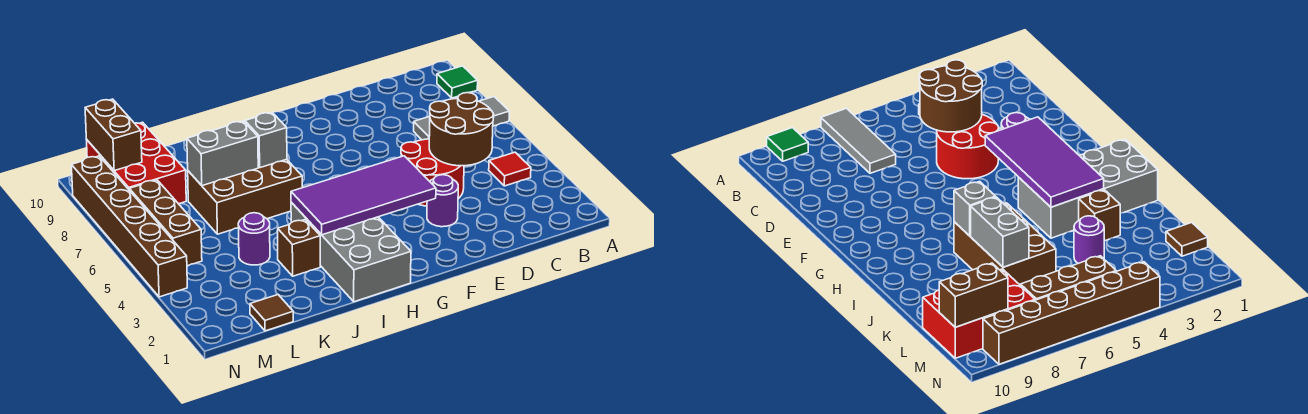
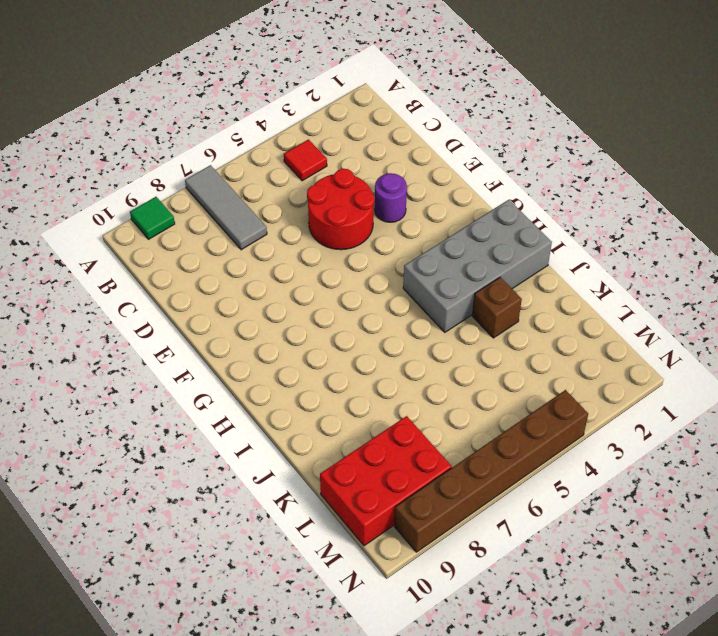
none -> brown 2x3 brick [188,159,302,234]
none -> purple 1x1 round brick [238,213,270,265]
none -> brown 1x1 tile [250,295,293,331]

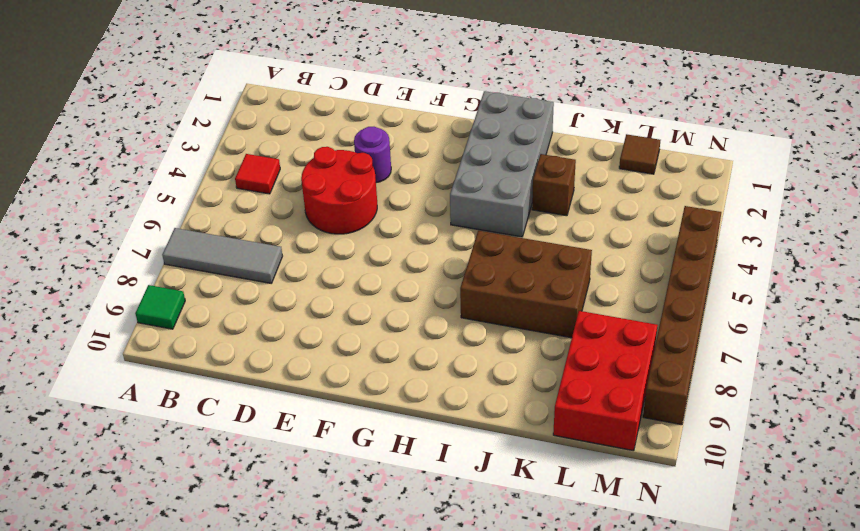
none -> purple 1x1 round brick [238,213,270,265]
none -> brown 1x3 brick [129,180,202,266]
none -> brown 2x2 round brick [429,93,494,166]

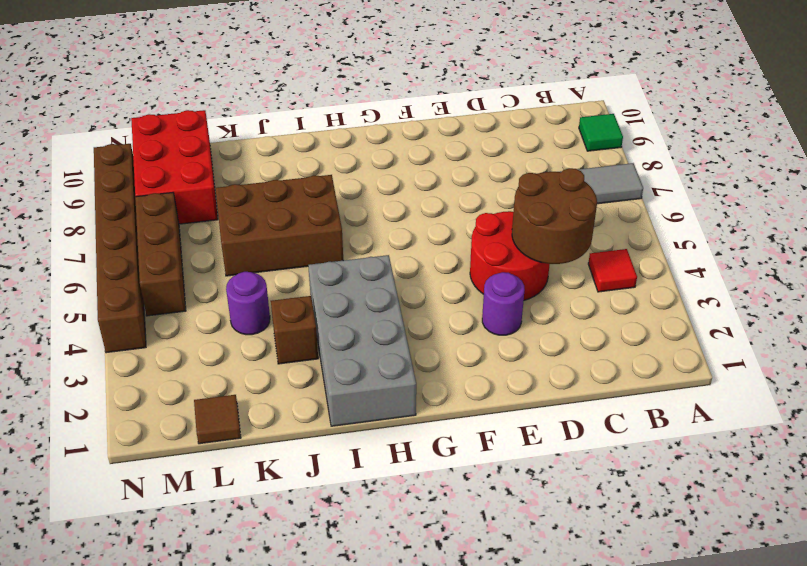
none -> purple 2x4 tile [291,156,436,235]
none -> grey 1x1 brick [245,112,287,168]
none -> grey 1x2 brick [187,121,258,186]

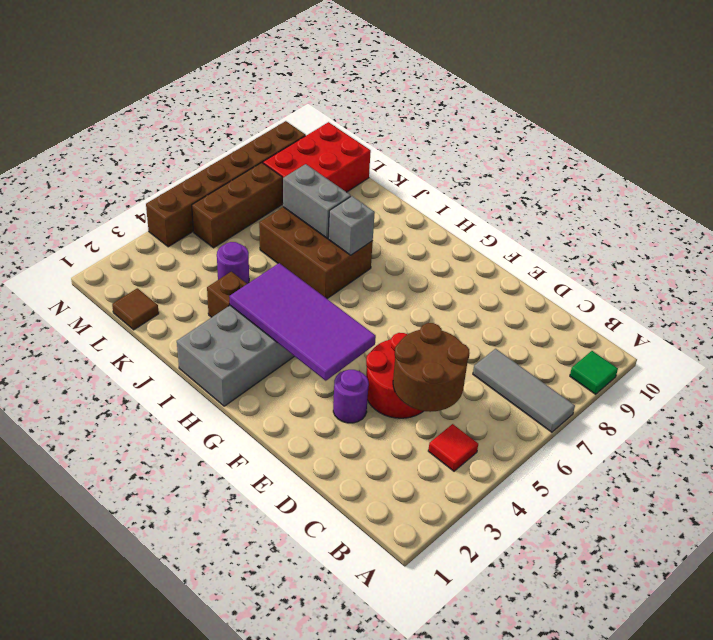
none -> brown 1x2 brick [85,99,142,171]

